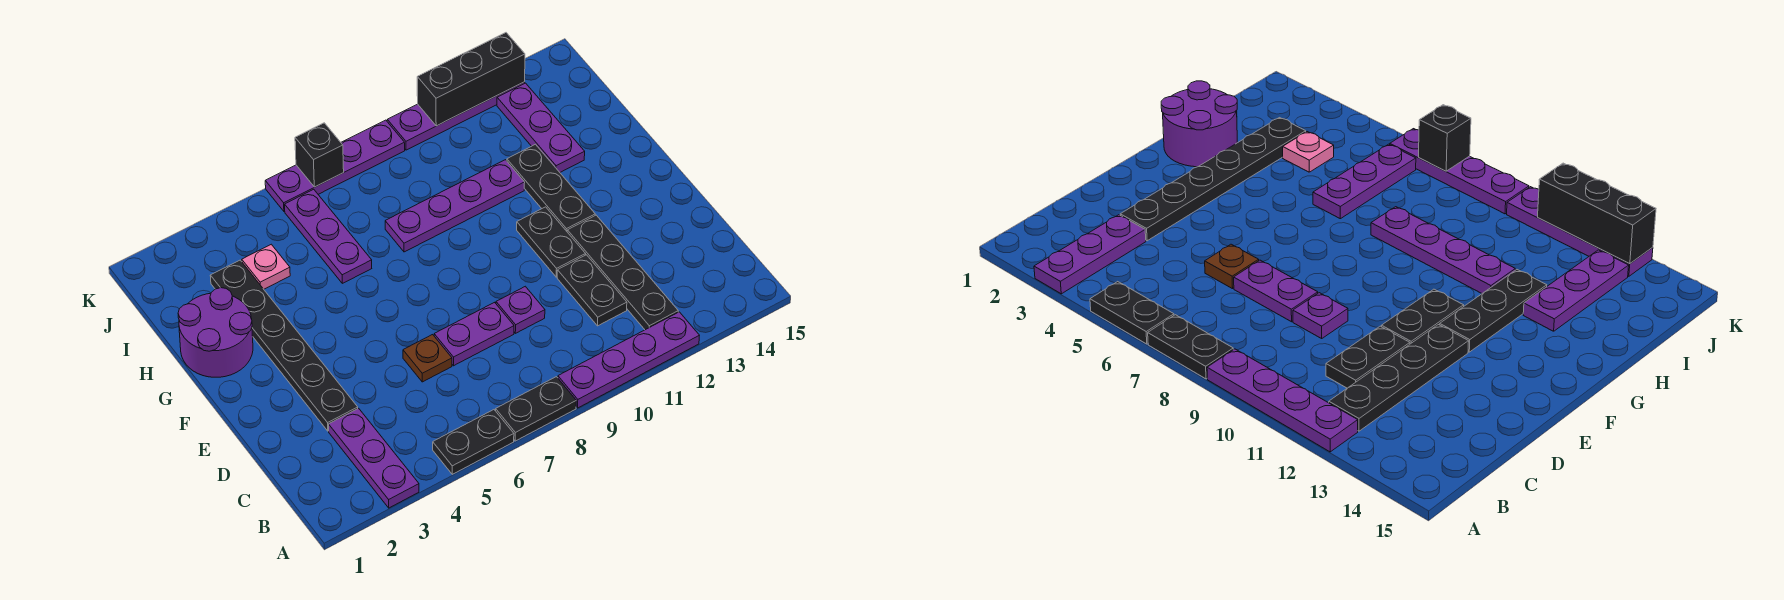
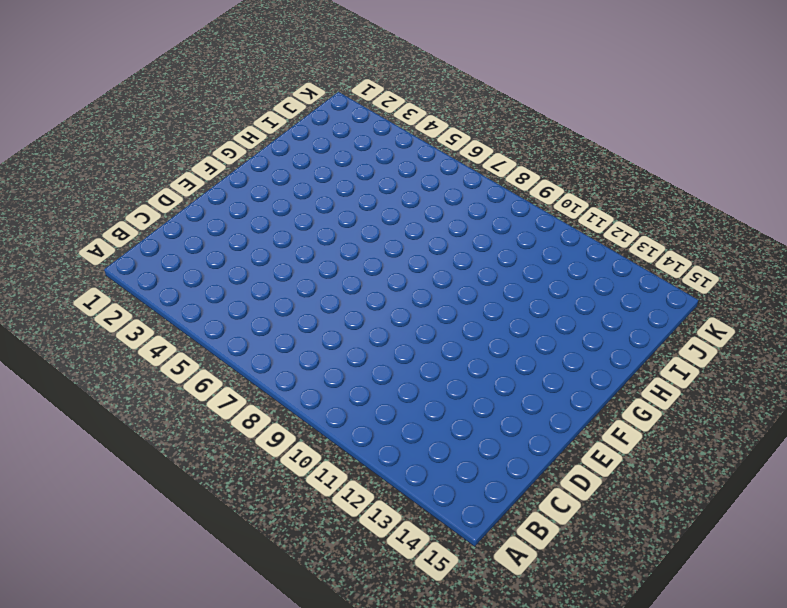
none -> purple 1x3 plate [329,408,419,508]
none -> black 1x2 plate [433,410,514,474]
none -> black 1x2 plate [496,377,576,441]

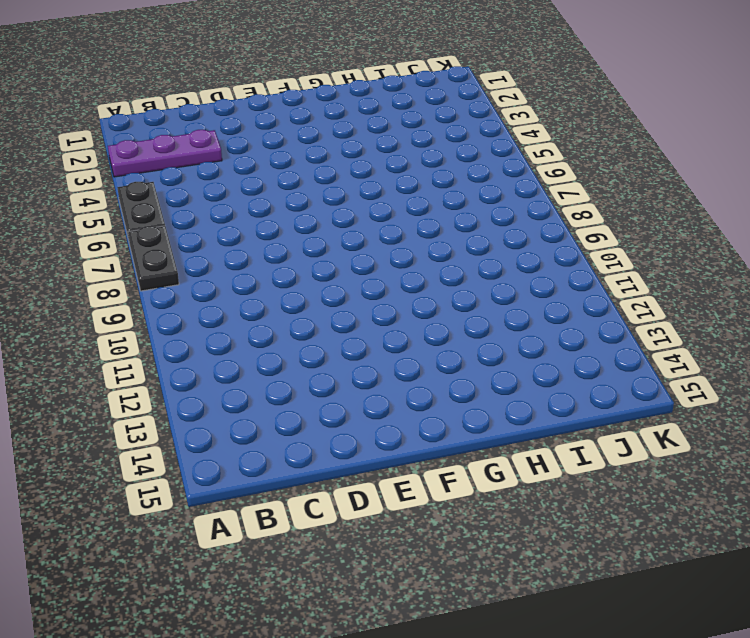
none -> purple 1x4 plate [558,312,699,408]
none -> black 1x4 plate [567,215,678,330]
none -> black 1x2 plate [557,255,627,326]

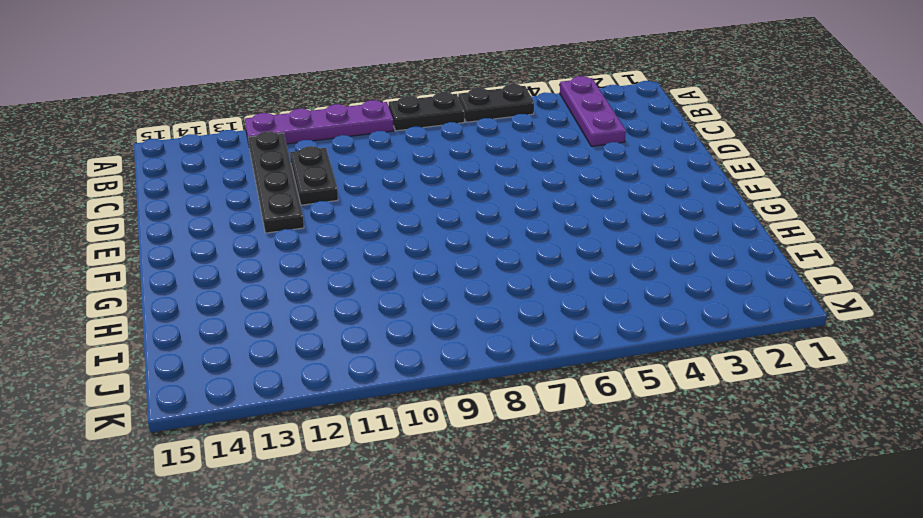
none -> black 1x6 plate [210,260,358,431]
none -> brown 1x1 plate [403,335,452,382]
none -> purple 1x2 plate [434,302,514,366]

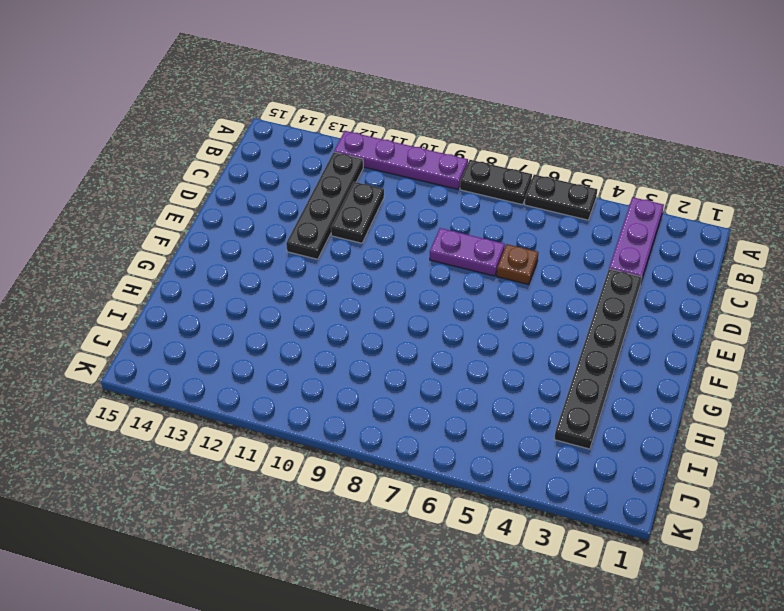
none -> purple 1x1 plate [496,286,545,333]
none -> black 1x2 plate [517,207,585,277]
none -> black 1x3 plate [507,144,595,231]

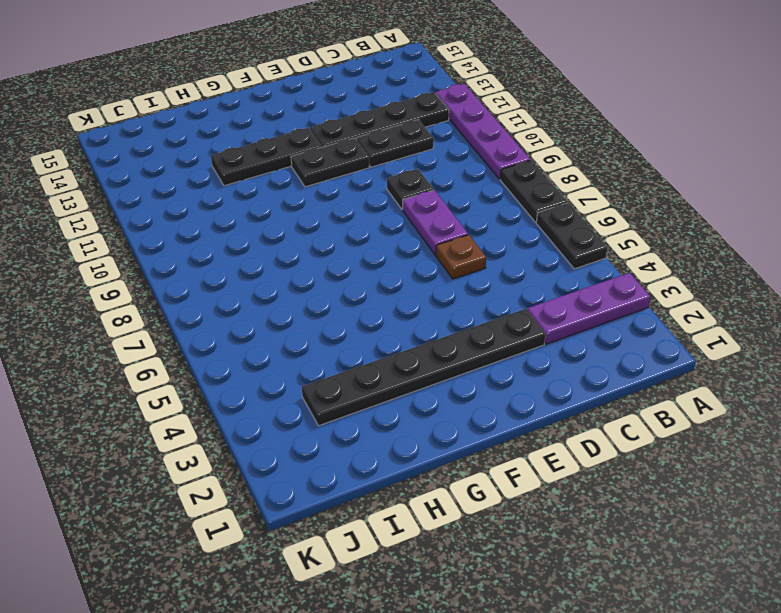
black 1x1 plate [387,169,434,209] -> purple 1x1 plate [496,286,545,333]
none -> purple 2x2 round brick [178,288,253,377]
none -> purple 1x3 plate [285,189,372,283]
none -> purple 1x4 plate [385,160,525,252]

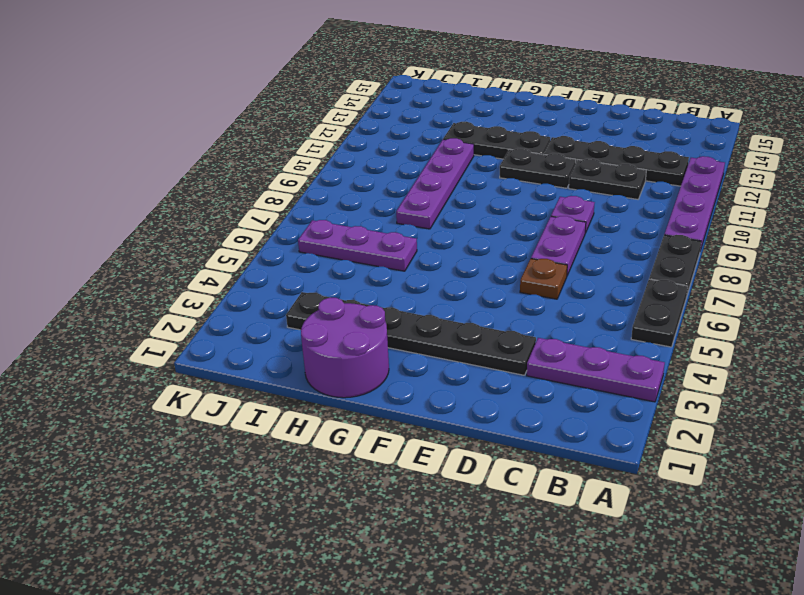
none -> purple 1x3 plate [497,83,585,172]
none -> pink 1x1 plate [242,244,290,289]
none -> purple 1x4 plate [265,120,405,211]

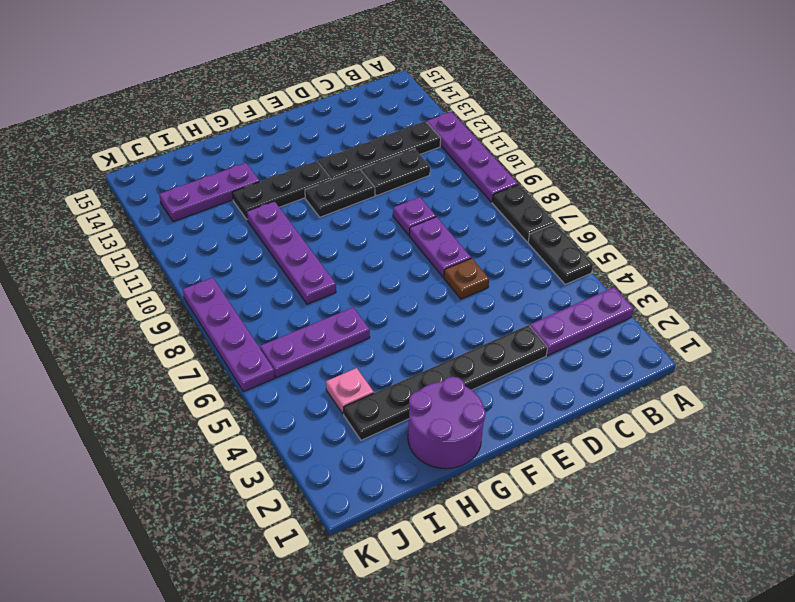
none -> purple 1x4 plate [387,82,525,150]
none -> black 1x1 brick [295,123,344,187]
none -> black 1x3 brick [417,33,525,126]

